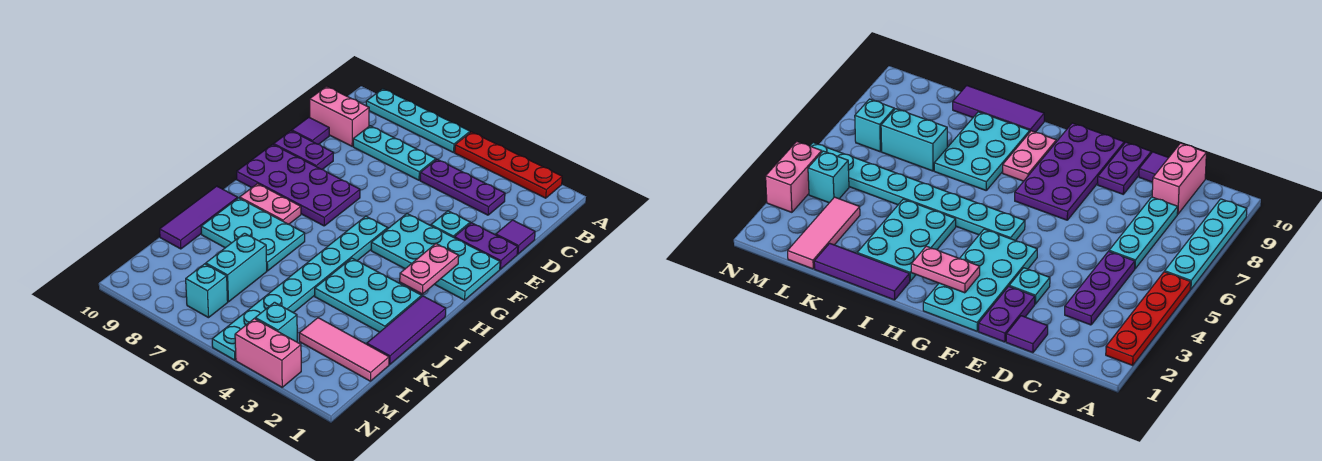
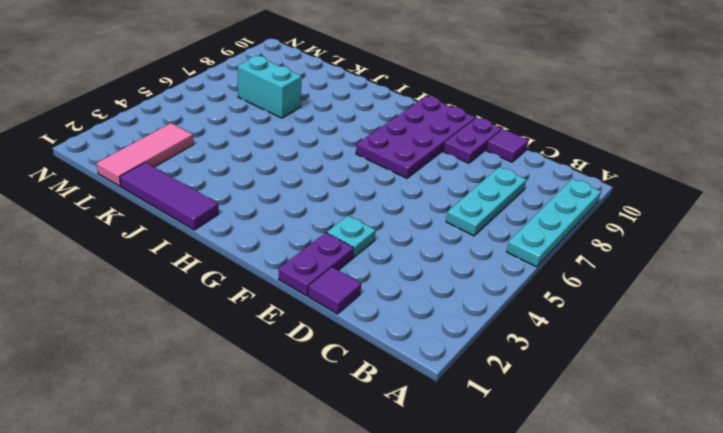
none -> red 1x4 plate [455,132,562,198]
none -> purple 1x3 plate [420,159,505,215]
none -> pink 1x2 brick [310,86,369,146]

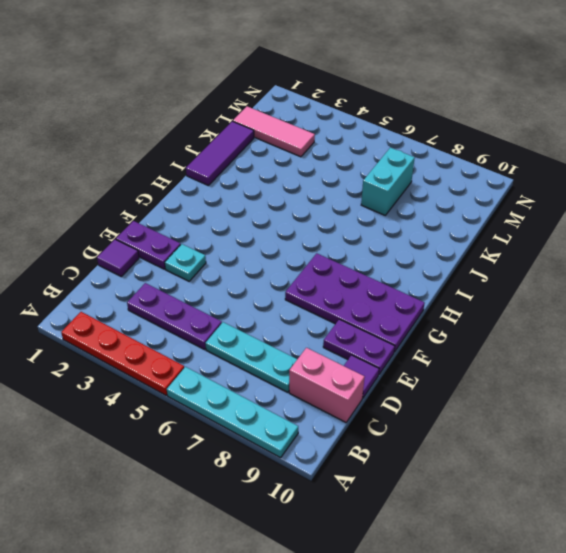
none -> cyan 2x4 plate [371,214,500,300]
none -> cyan 1x8 plate [212,216,388,360]
none -> pink 1x2 plate [240,184,301,224]

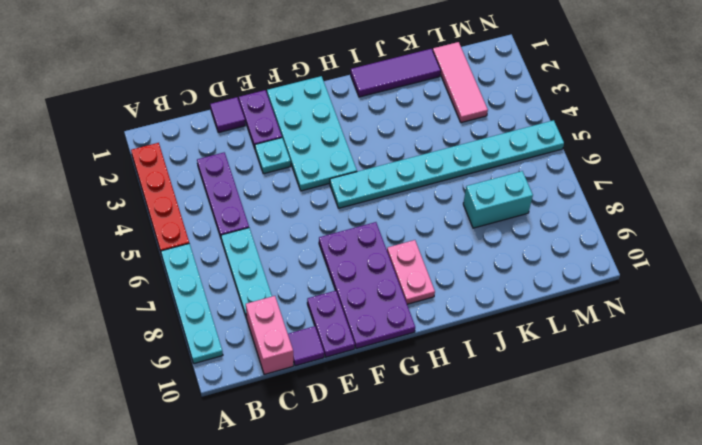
none -> cyan 2x3 plate [315,258,422,332]
none -> cyan 2x3 plate [201,198,305,271]
none -> purple 1x3 tile [160,186,238,249]

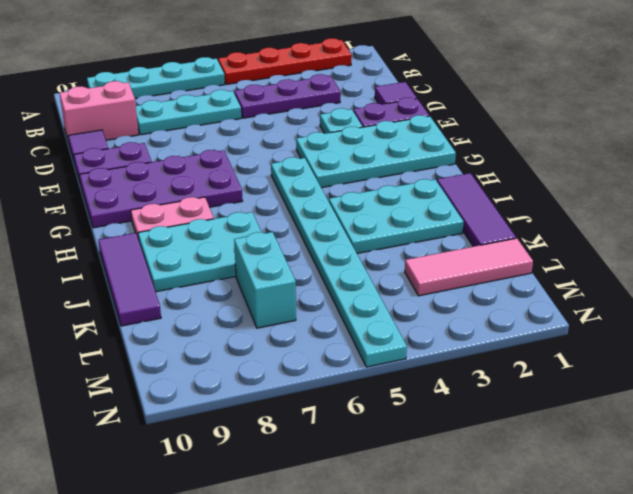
none -> cyan 1x1 brick [255,302,297,342]
none -> cyan 1x1 brick [186,264,228,318]
none -> pink 1x2 brick [235,319,301,387]

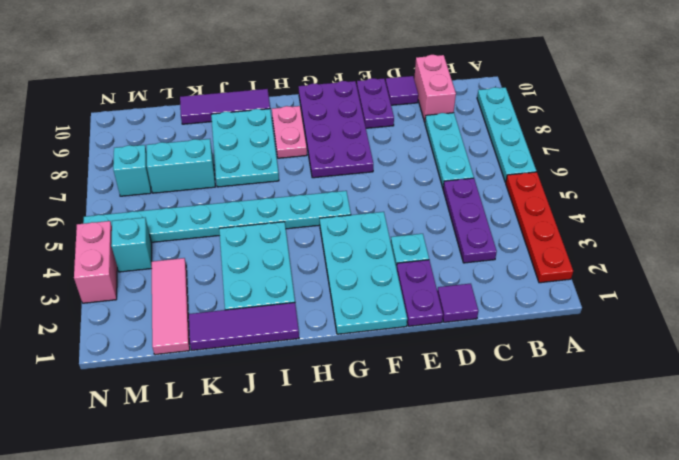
none -> pink 1x2 plate [400,244,459,294]

